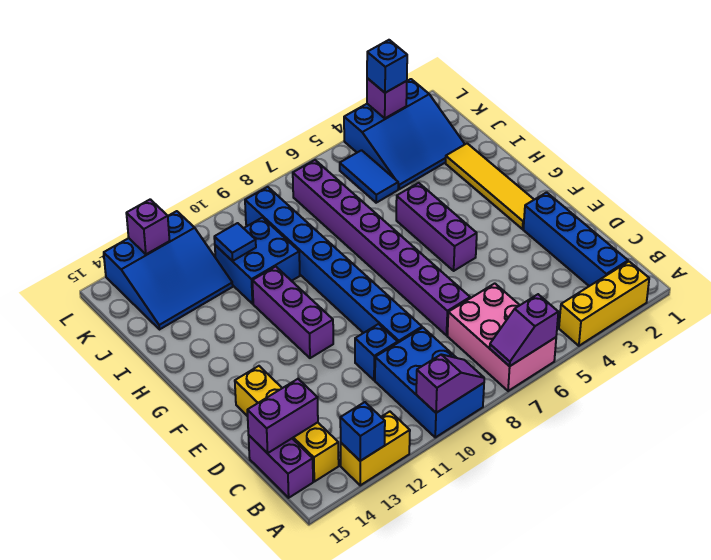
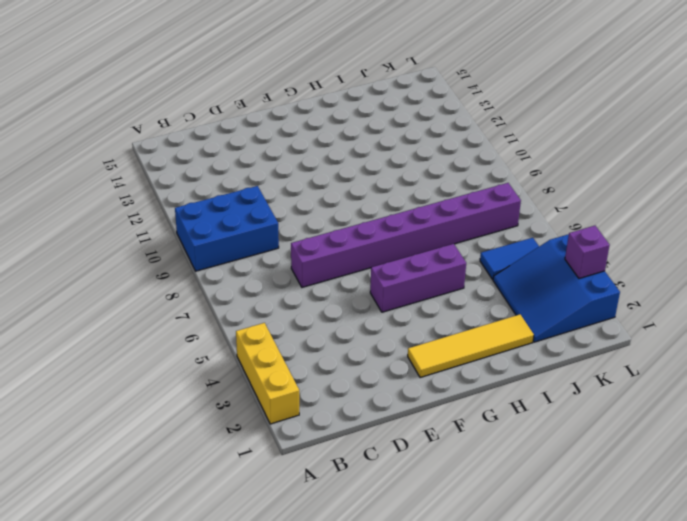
none -> pink 2x3 brick [447,283,556,391]
none -> yellow 1x2 brick [341,412,410,485]
none -> blue 1x4 brick [523,192,628,286]

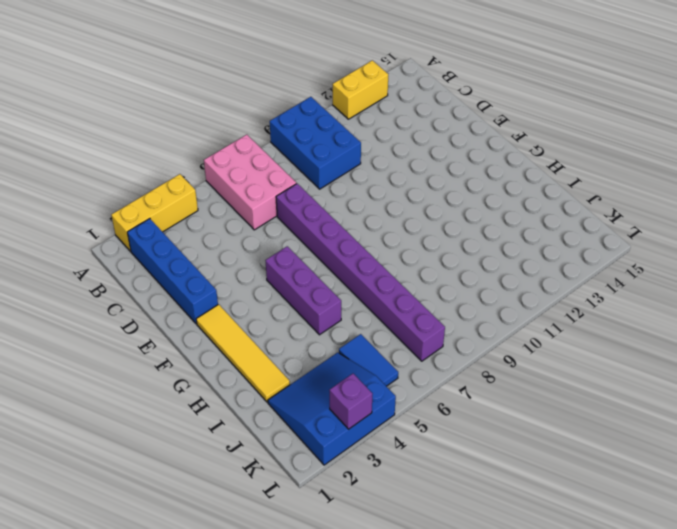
none -> yellow 1x4 brick [235,366,339,482]
none -> purple 1x2 brick [249,436,313,498]
none -> blue 1x8 brick [245,187,422,343]

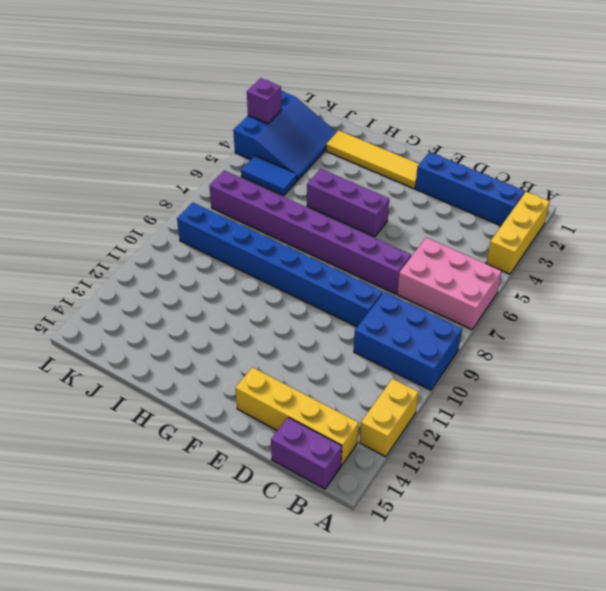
none -> blue 1x1 brick [355,324,398,380]
none -> purple 1x3 brick [252,267,333,358]
none -> blue 2x2 brick [215,218,300,304]

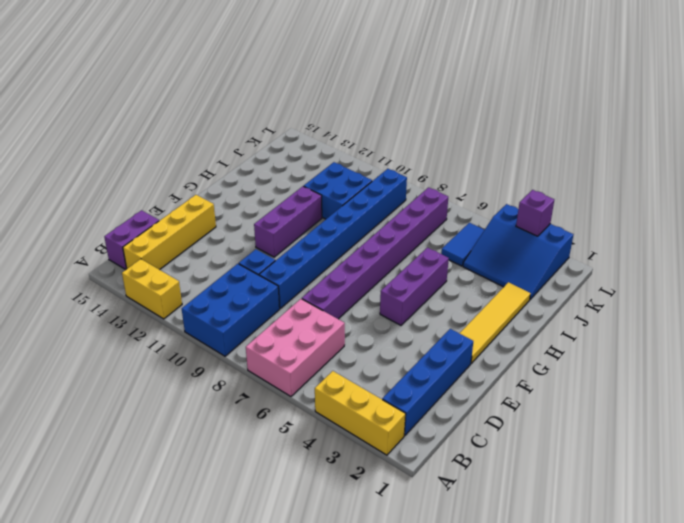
none -> blue 3x3 slope [104,211,233,330]
none -> purple 1x2 slope [490,294,558,366]
none -> purple 1x2 slope [416,355,484,413]

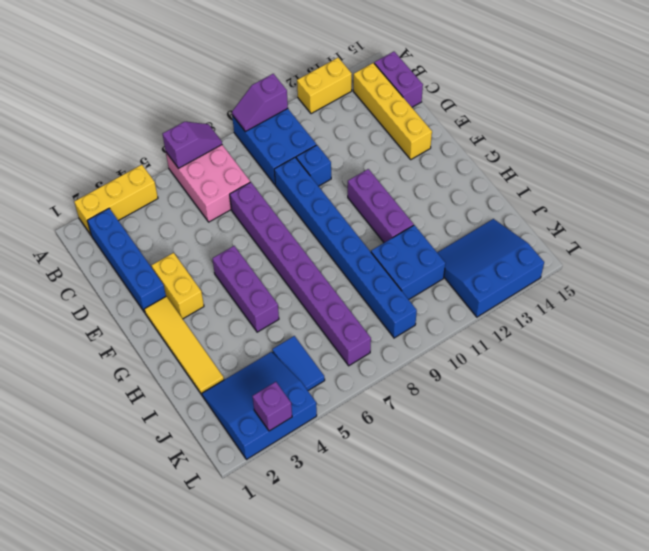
yellow 1x2 brick [151,253,204,319] -> none
none -> blue 1x1 brick [340,402,385,461]
none -> purple 1x2 brick [247,379,318,453]
none -> blue 1x1 tile [214,223,256,261]

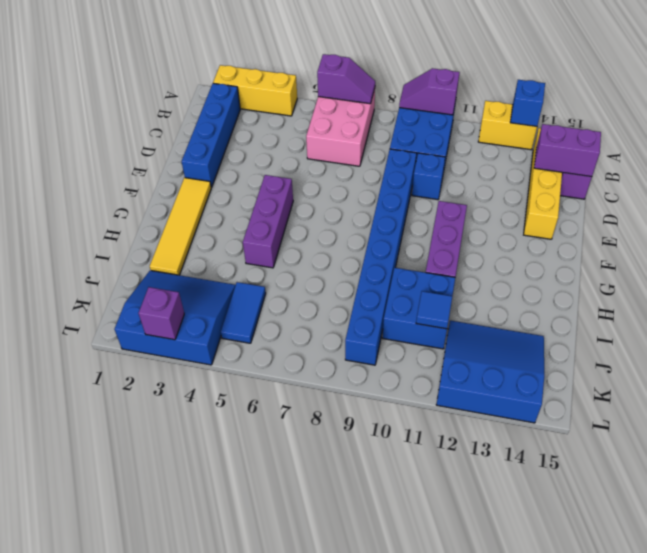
none -> purple 1x8 brick [293,160,470,335]
none -> purple 1x1 brick [126,199,170,254]
none -> blue 1x1 brick [367,40,407,93]

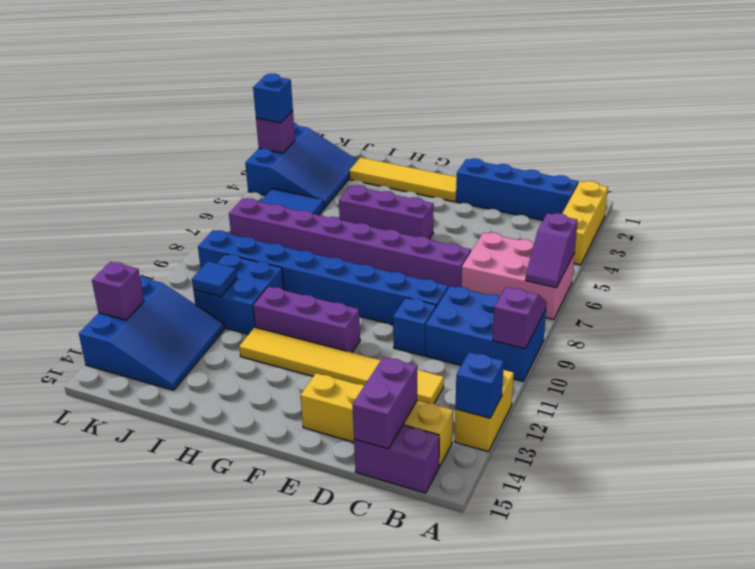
yellow 1x6 tile [239,327,444,404] -> none

